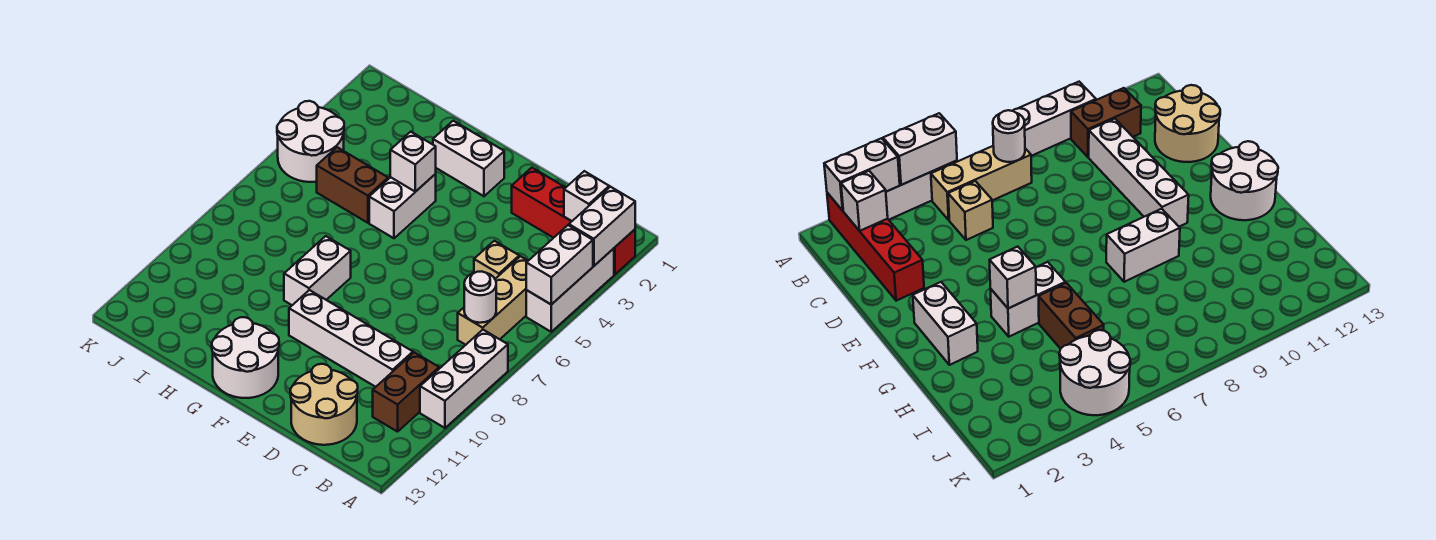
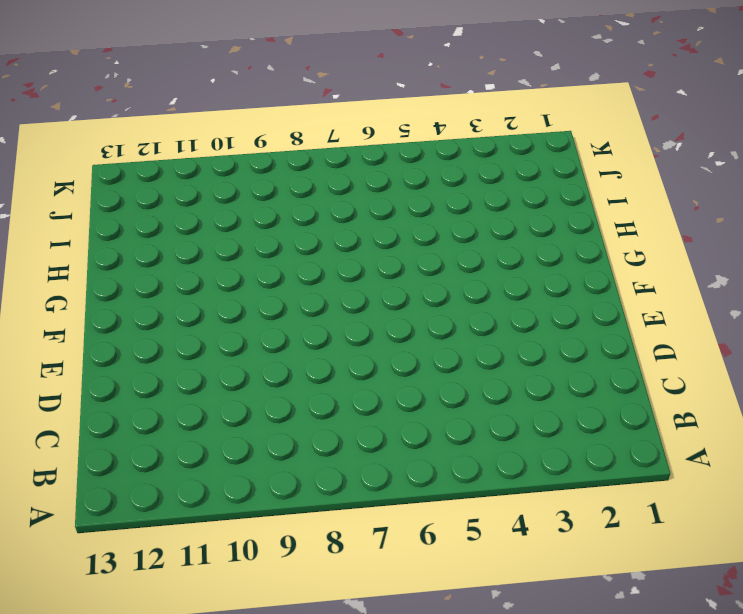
none -> red 1x4 brick [512,168,635,274]
none -> white 1x3 brick [526,248,614,332]
none -> white 1x3 brick [420,330,508,428]

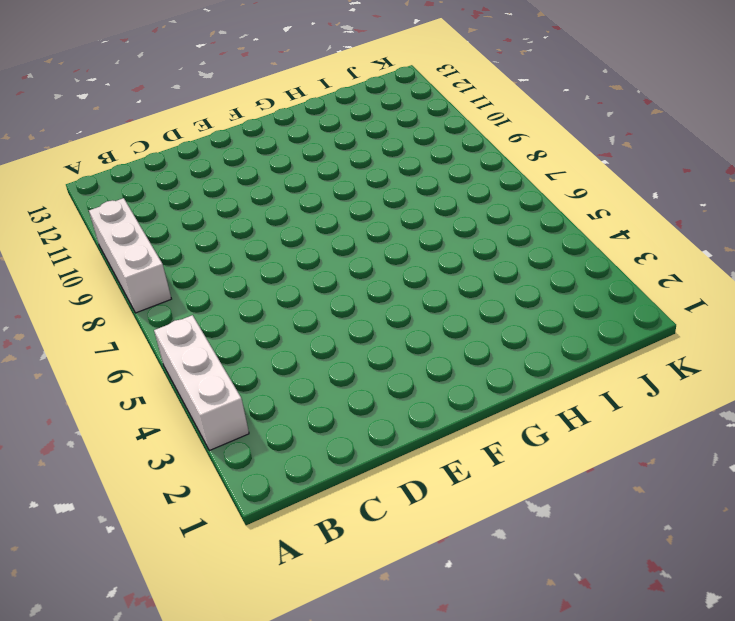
none -> red 1x4 brick [512,168,635,274]
none -> tan 1x3 brick [458,256,528,345]
none -> brown 1x2 brick [373,352,439,432]

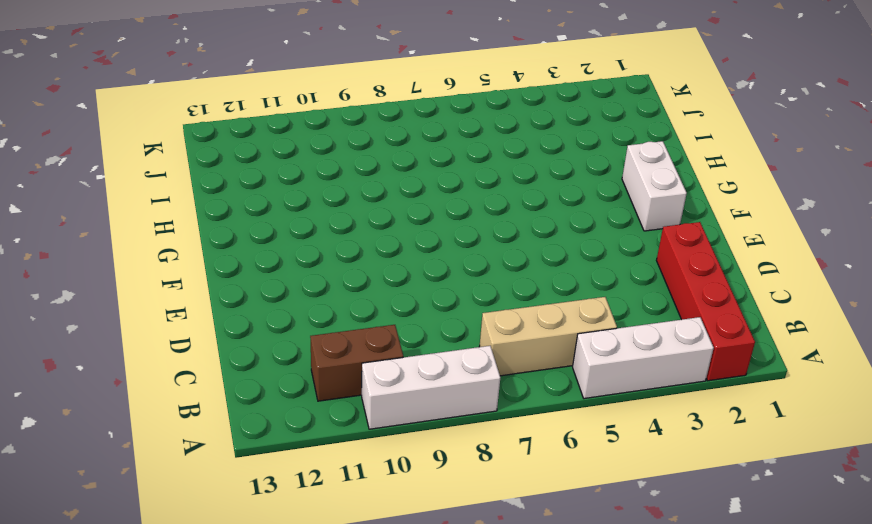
none -> tan 1x1 brick [474,241,519,279]
none -> white 1x4 brick [289,290,413,387]
none -> tan 2x2 round brick [290,364,358,445]

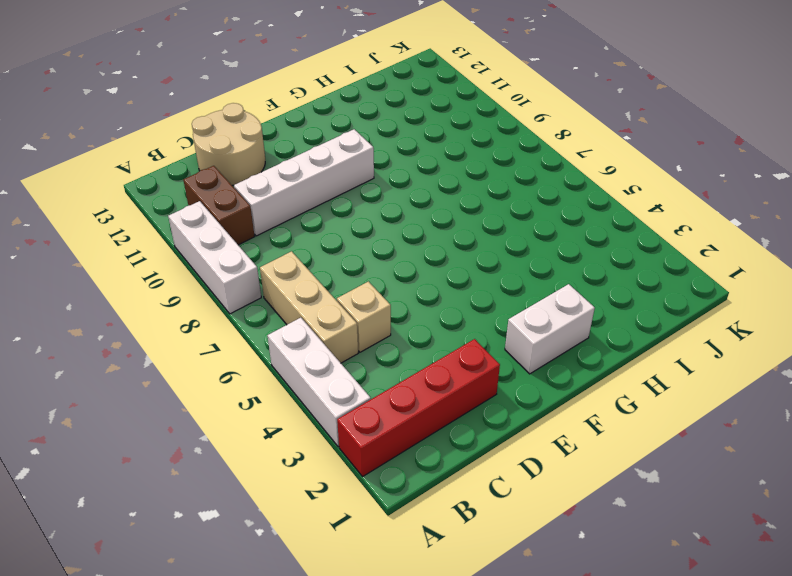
none -> white 2x2 round brick [212,317,279,398]
none -> white 1x2 brick [369,174,436,238]
none -> white 1x2 brick [284,236,351,305]

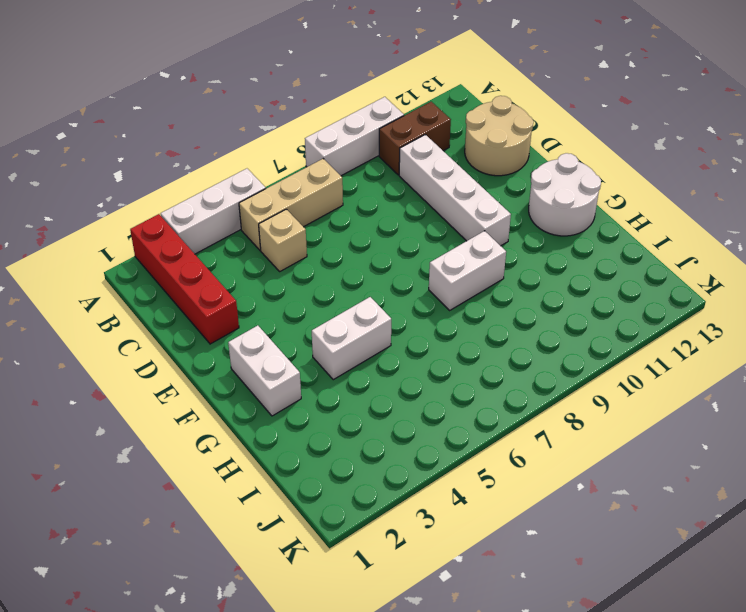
none -> brown 1x2 brick [317,147,388,223]
none -> white 2x2 round brick [277,101,344,182]
none -> white 1x2 brick [569,187,635,266]

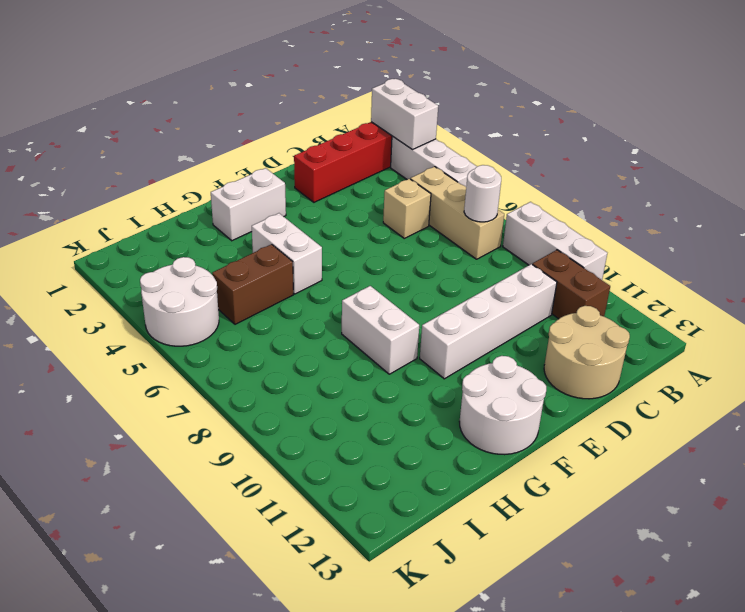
none -> white 1x2 brick [526,225,593,305]
none -> white 1x1 brick [564,171,609,221]
none -> white 1x1 brick [390,132,436,192]

